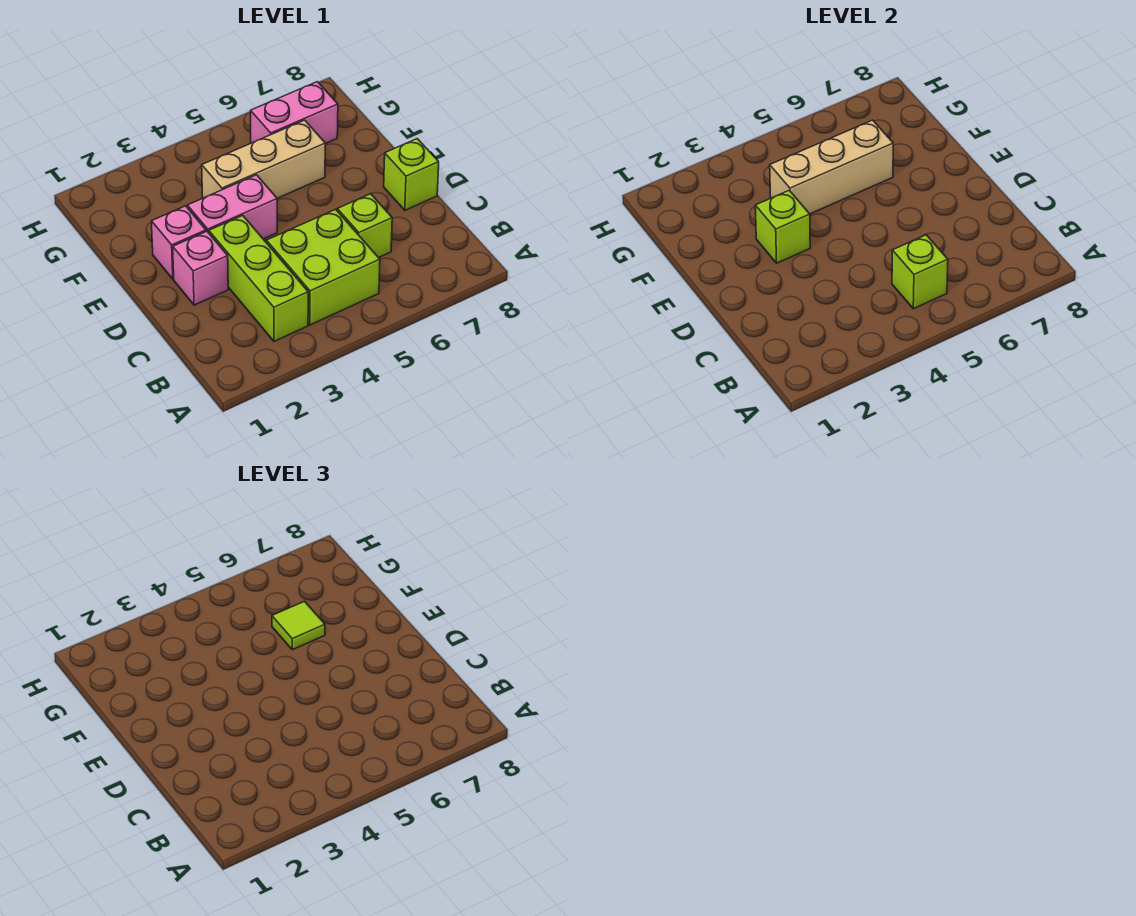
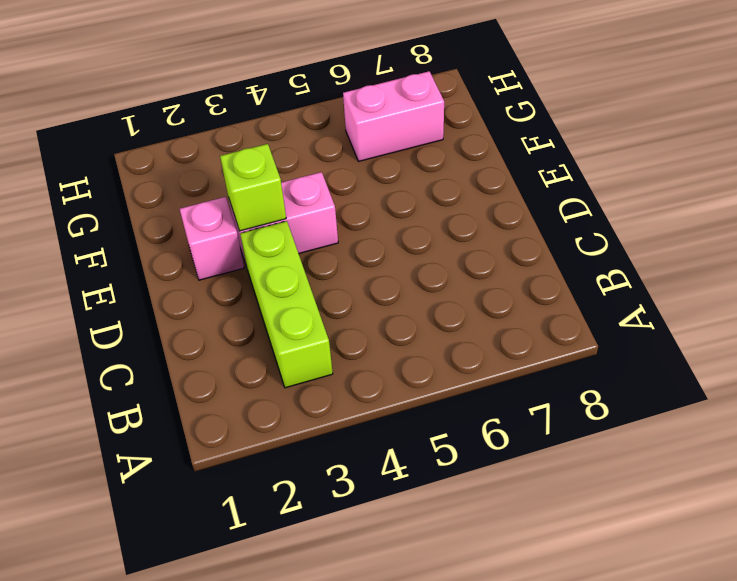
none -> lime 2x2 brick [266,209,380,325]
none -> lime 1x1 brick [337,194,392,258]
none -> pink 1x1 brick [173,231,228,305]

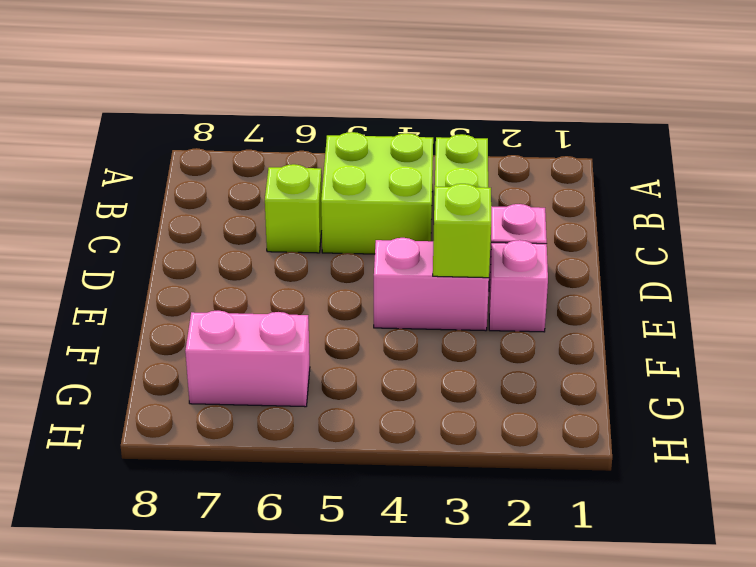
none -> lime 1x1 brick [384,139,439,210]
none -> tan 1x3 brick [202,120,325,198]
none -> lime 1x1 brick [892,235,948,309]

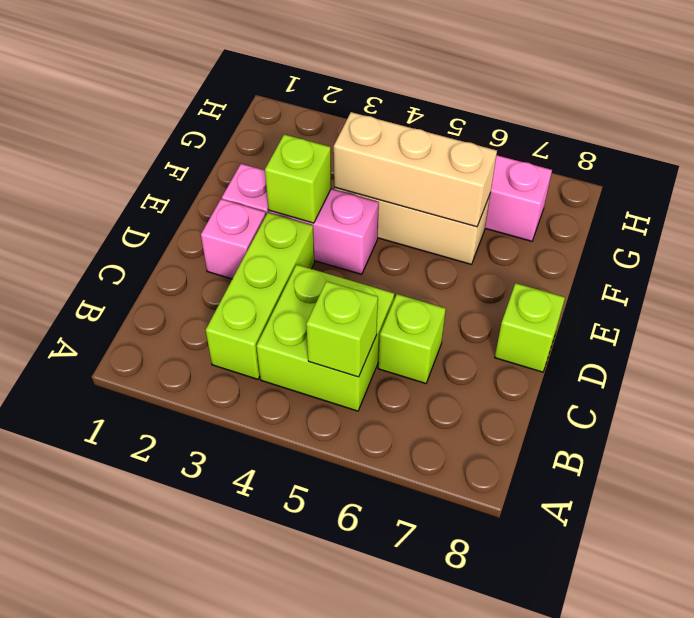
none -> lime 1x1 tile [272,601,325,650]

